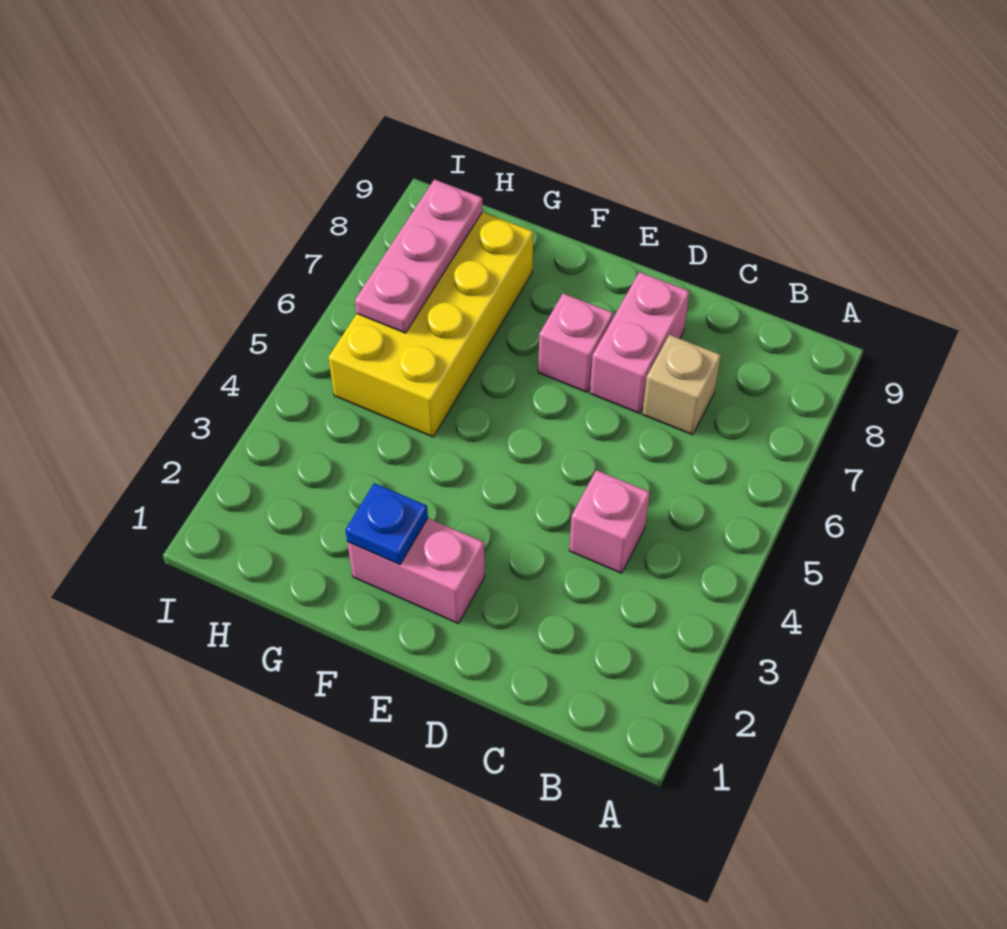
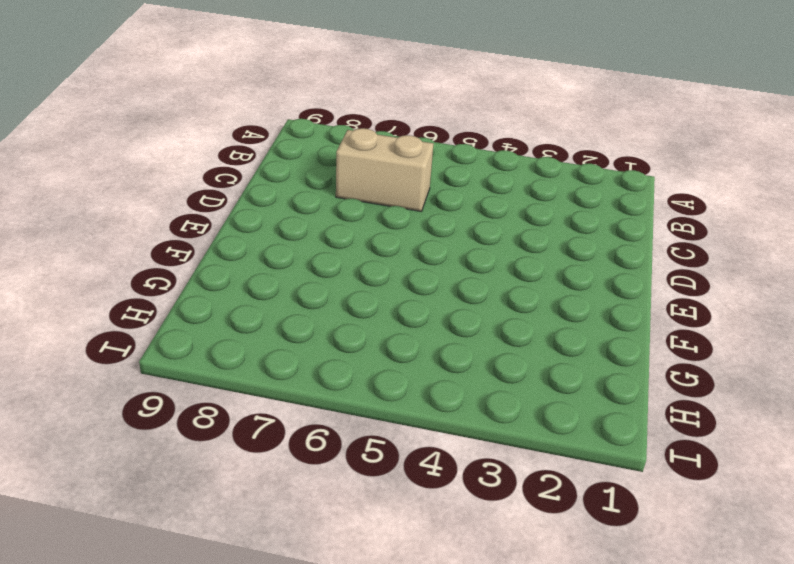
tan 1x2 brick [336,128,434,211] -> tan 1x1 brick [642,335,721,435]
none -> pink 1x1 brick [569,470,650,573]
none -> pink 1x2 brick [590,272,690,413]

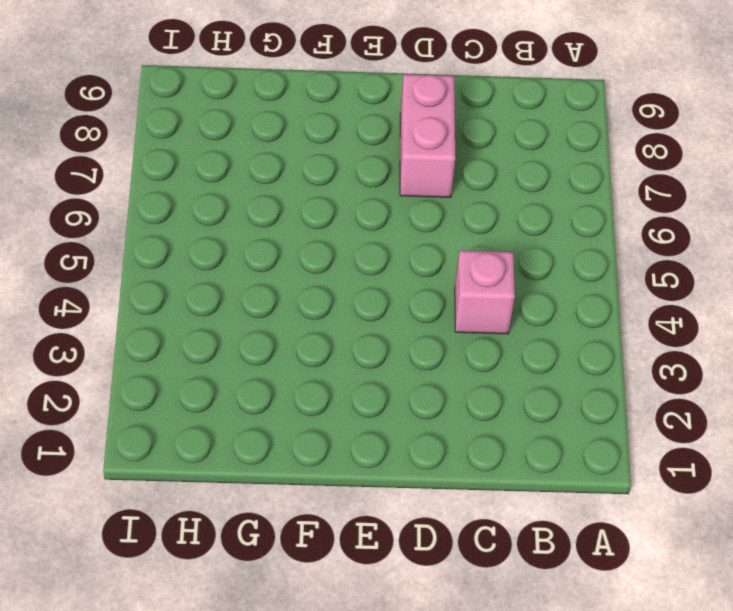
none -> tan 1x1 brick [642,335,721,435]
none -> pink 1x2 brick [347,518,485,624]

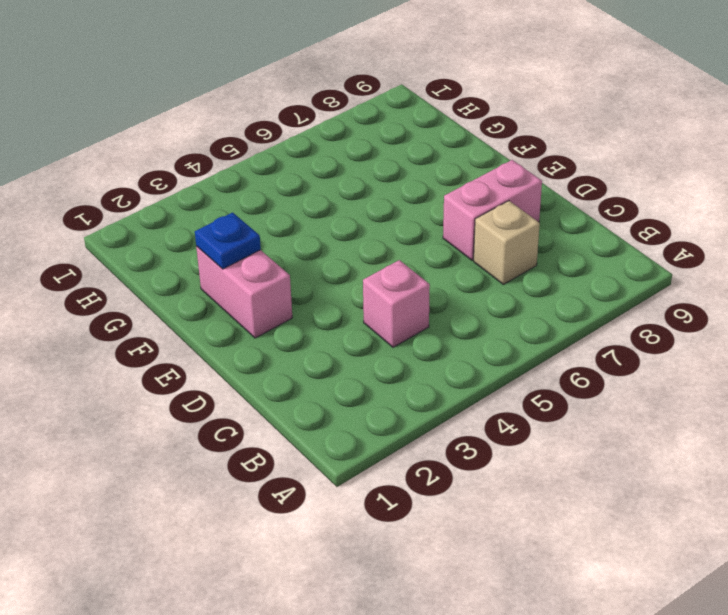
none -> pink 1x1 brick [538,293,613,392]
none -> yellow 2x4 brick [328,212,533,437]

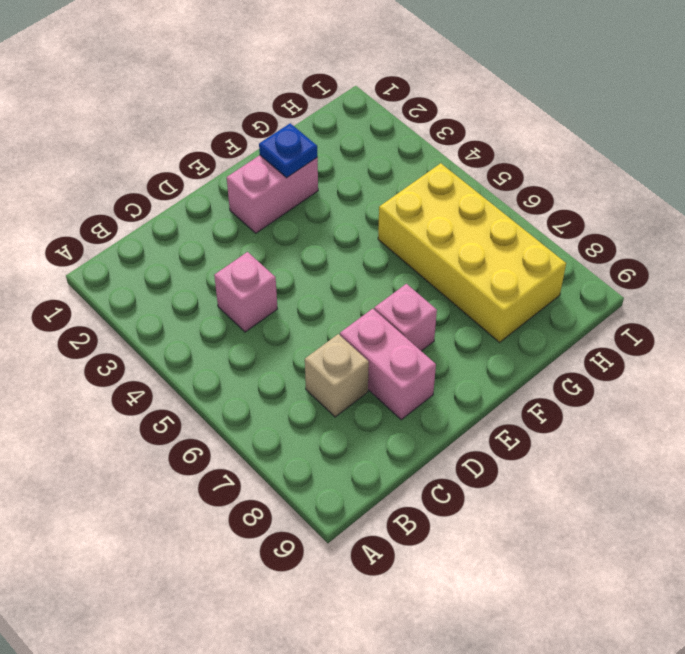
none -> pink 1x3 plate [355,179,483,333]

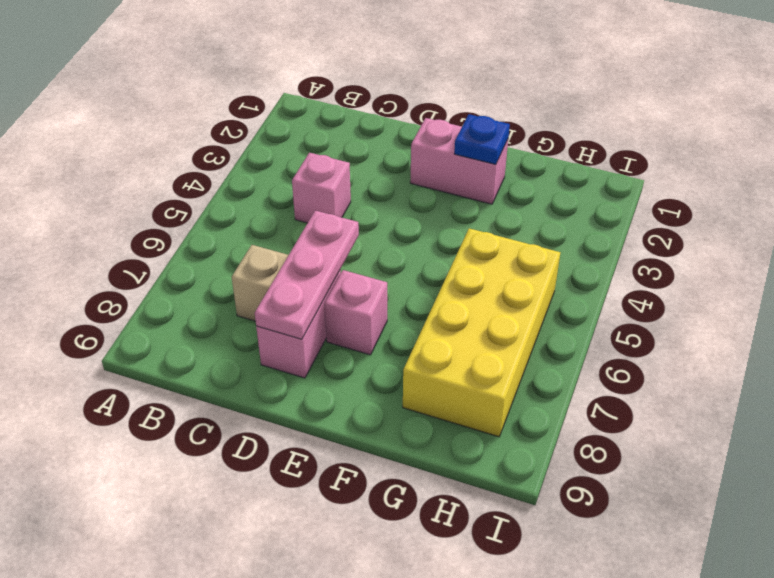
pink 1x3 plate [255,211,359,339] -> pink 1x3 plate moved to [355,179,483,333]

